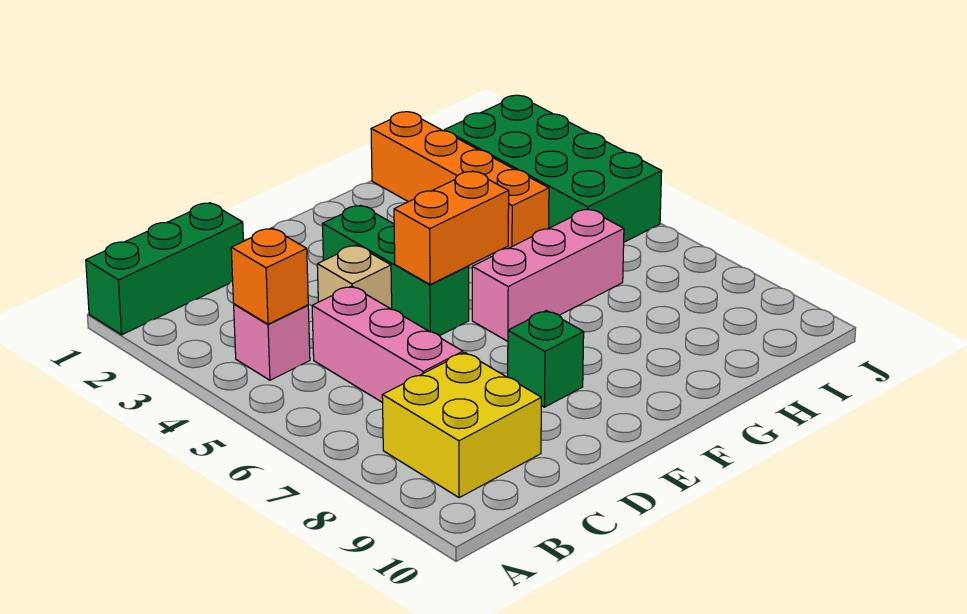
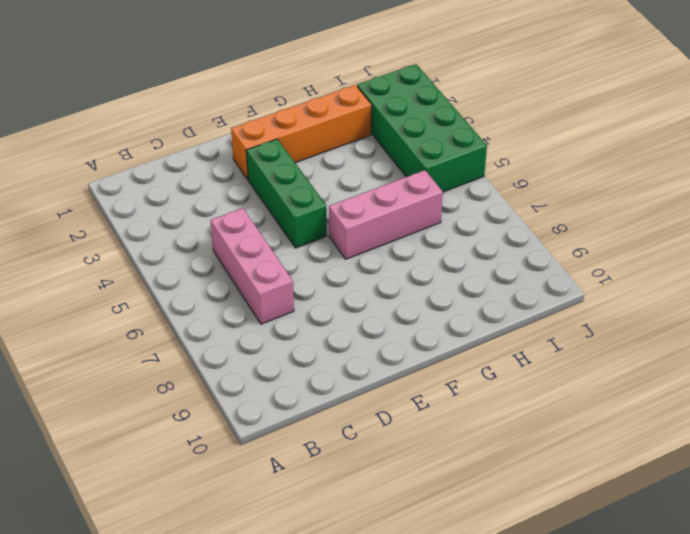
orange 1x4 brick [231,85,372,179] -> orange 1x4 brick turned to [371,112,549,249]
none -> green 1x3 brick [86,203,243,335]
none -> pink 1x1 brick [234,304,310,380]
none -> yellow 2x2 brick [382,352,541,497]

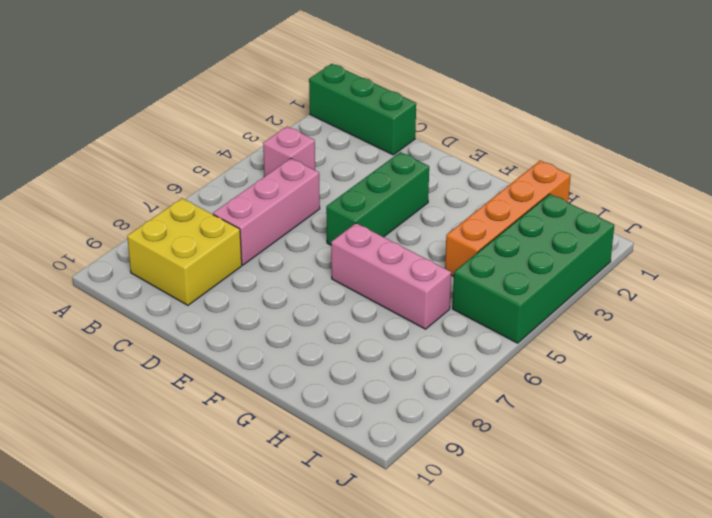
none -> tan 1x1 brick [317,245,392,309]
none -> green 1x1 brick [508,311,584,407]
none -> orange 1x1 brick [231,228,308,324]

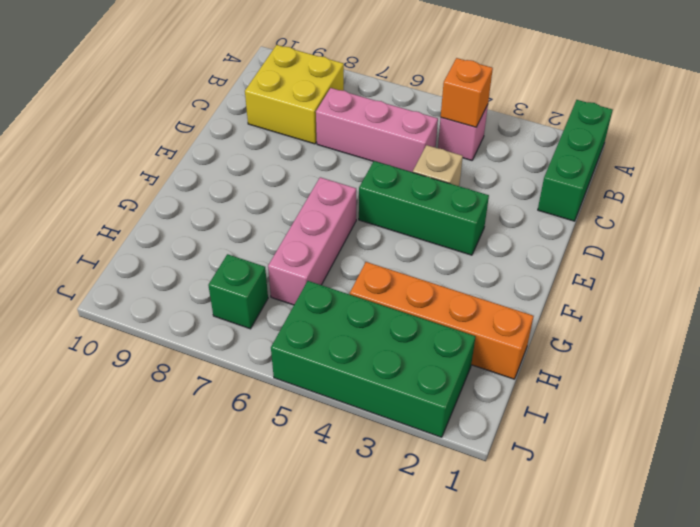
green 1x1 brick [208,254,268,329] -> green 1x1 brick moved to [508,311,584,407]
none -> orange 1x2 brick [394,171,509,285]

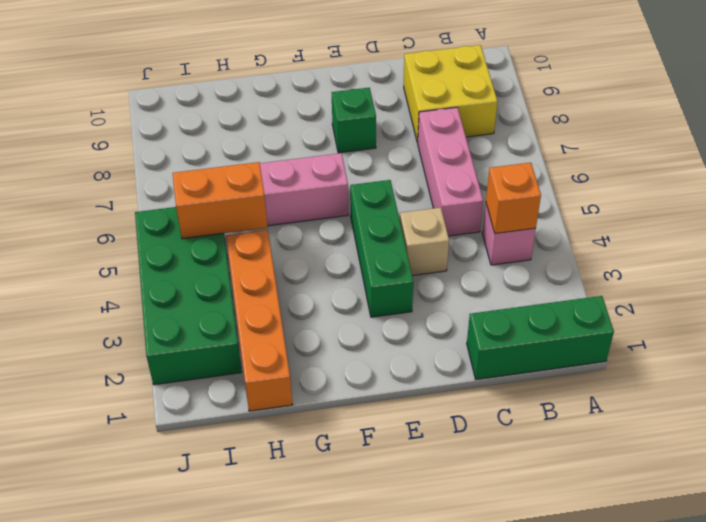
orange 1x2 brick [173,162,267,239] -> orange 1x2 brick moved to [394,171,509,285]

